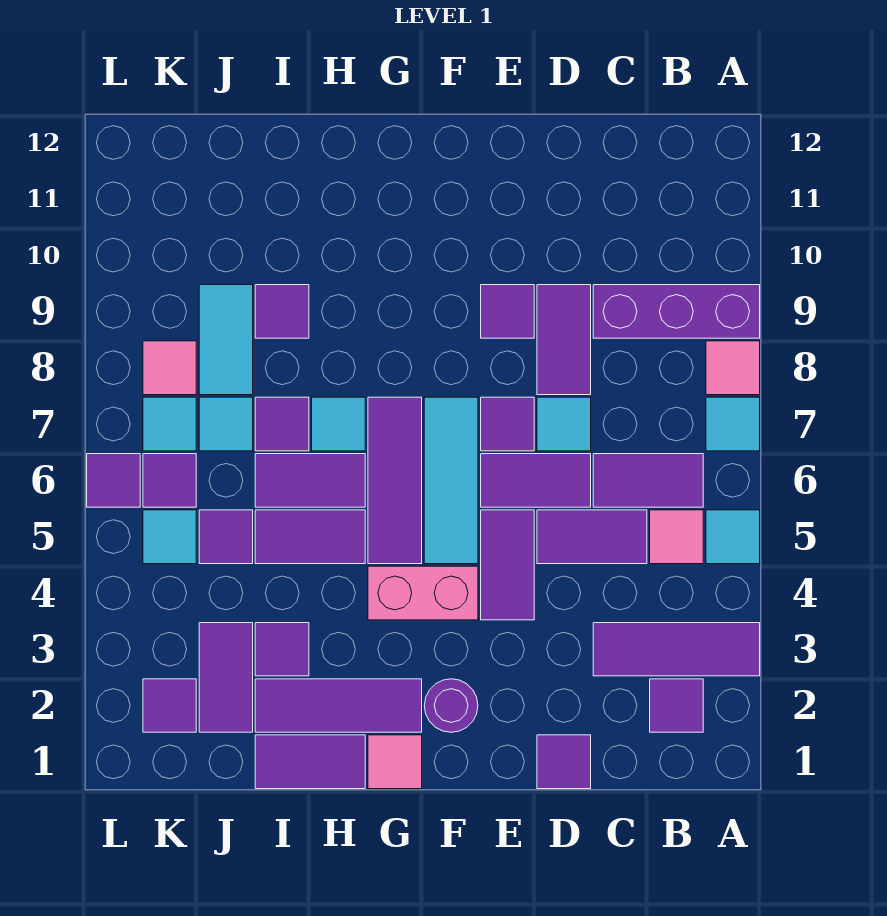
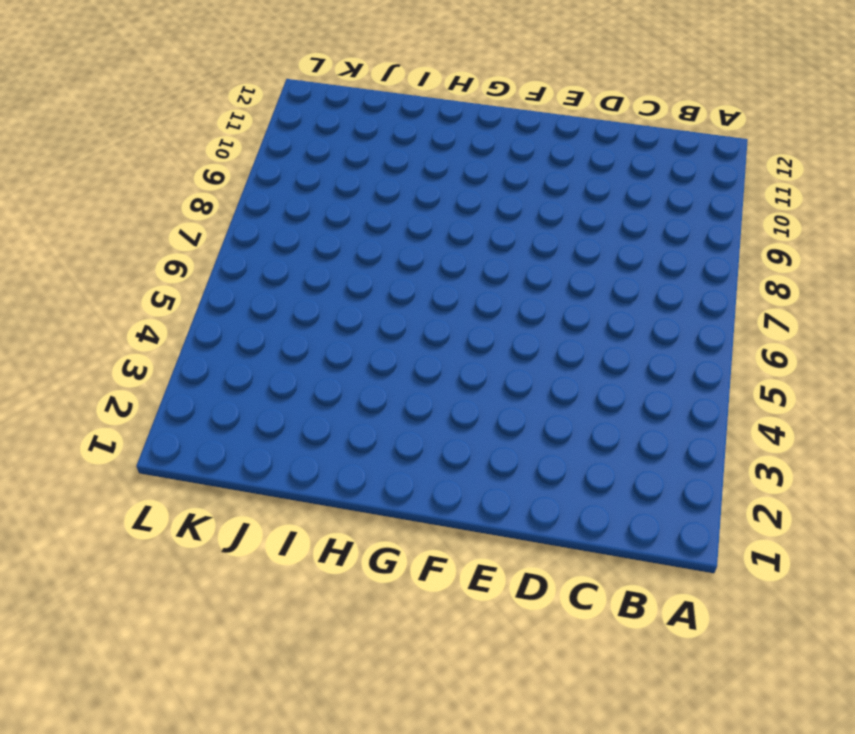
none -> purple 1x3 tile [593,623,760,676]
none -> cyan 1x1 tile [706,510,760,564]
none -> cyan 1x1 tile [706,397,760,451]
none -> pink 1x1 tile [706,341,760,395]

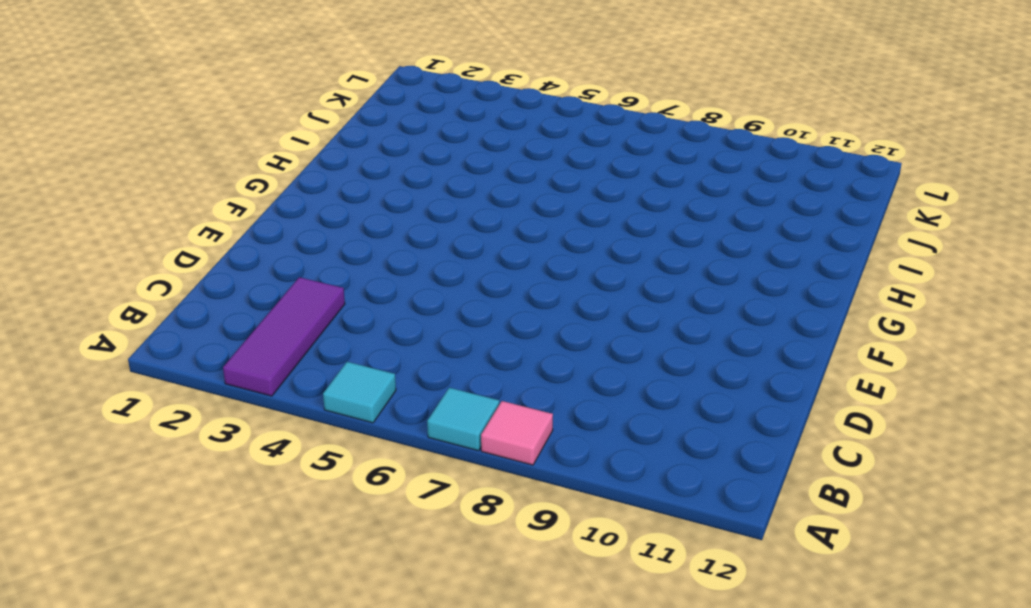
none -> purple 1x3 brick [593,285,760,338]
none -> purple 1x1 tile [650,679,703,732]
none -> pink 1x1 tile [650,510,703,564]
none -> purple 1x2 tile [593,454,703,507]

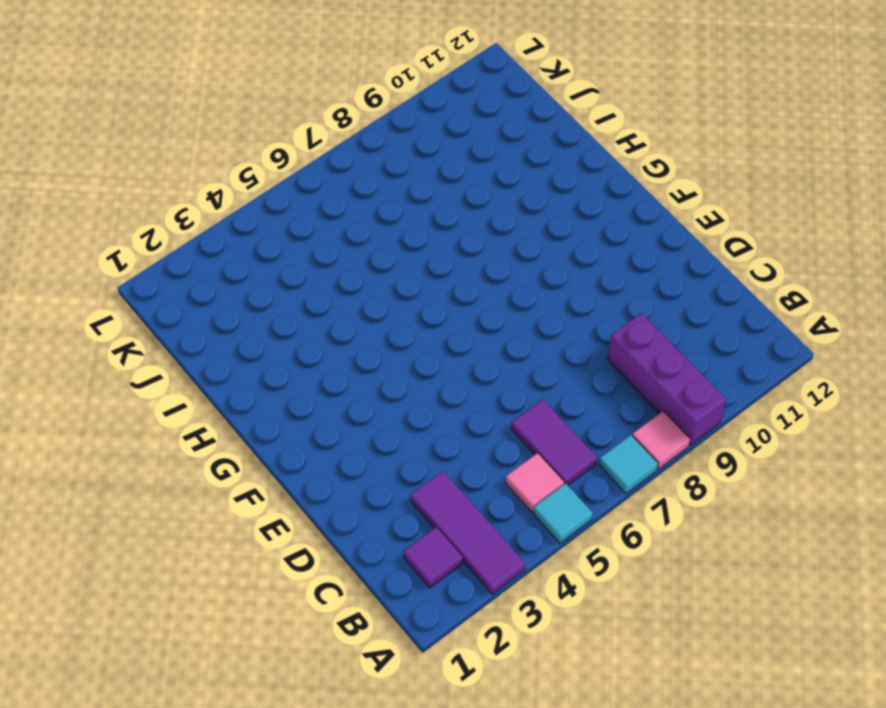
none -> purple 1x2 tile [537,510,647,564]
none -> purple 1x1 tile [537,735,591,789]
none -> purple 1x2 tile [481,454,591,507]
none -> cyan 1x1 tile [537,397,591,451]

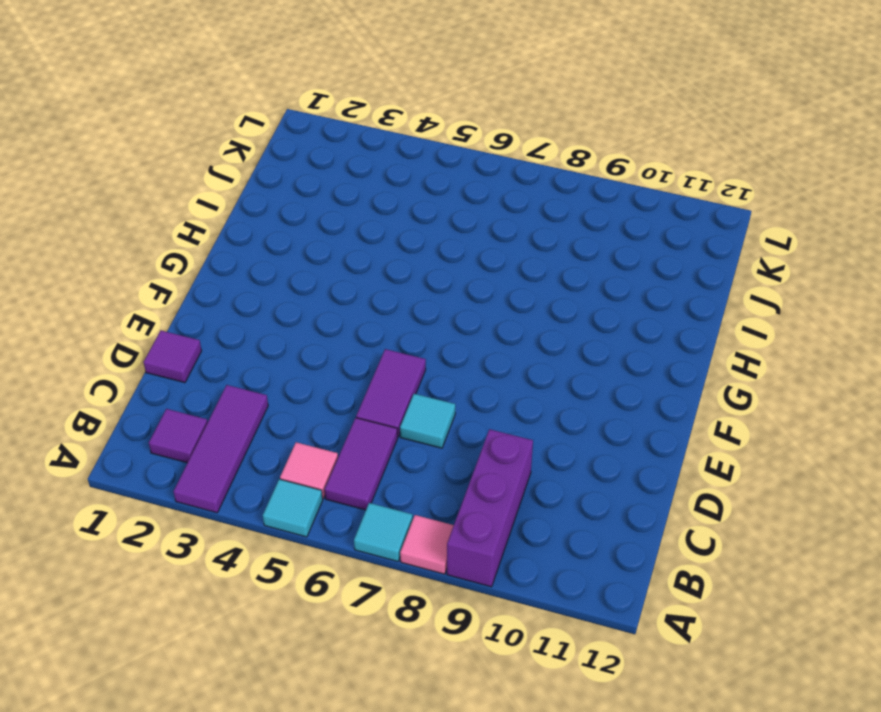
none -> purple 1x2 tile [537,510,647,564]
none -> purple 1x2 tile [537,285,591,395]
none -> purple 1x2 tile [481,510,534,620]
none -> purple 1x1 tile [481,397,534,451]

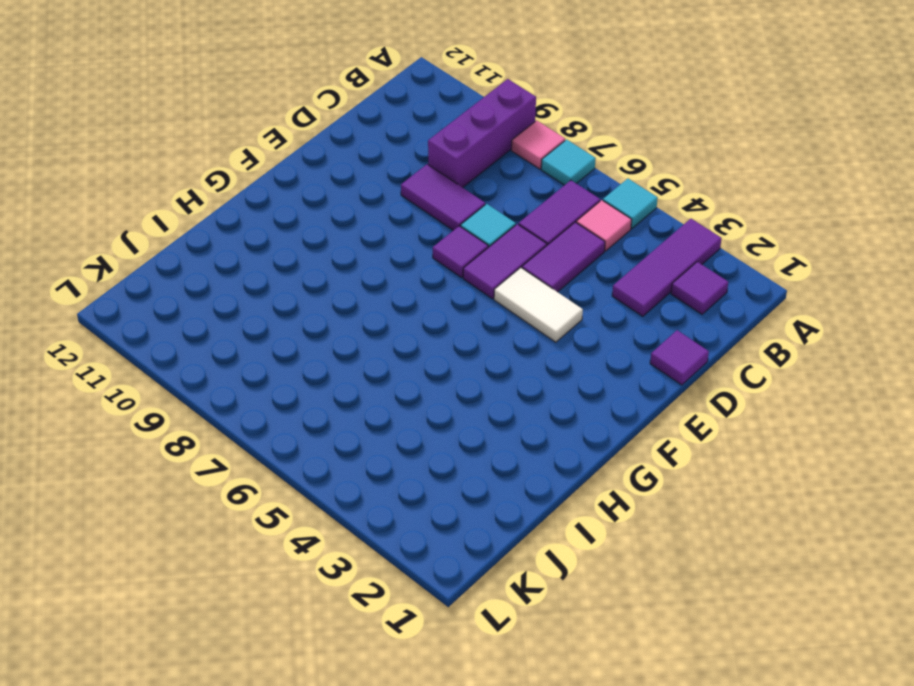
white 1x2 tile [494,268,583,342] -> purple 1x2 tile [481,510,534,620]
none -> purple 1x1 tile [481,285,534,338]
none -> purple 1x1 round brick [424,679,478,732]
none -> pink 1x2 brick [368,566,478,620]
none -> cyan 1x3 tile [424,397,478,564]

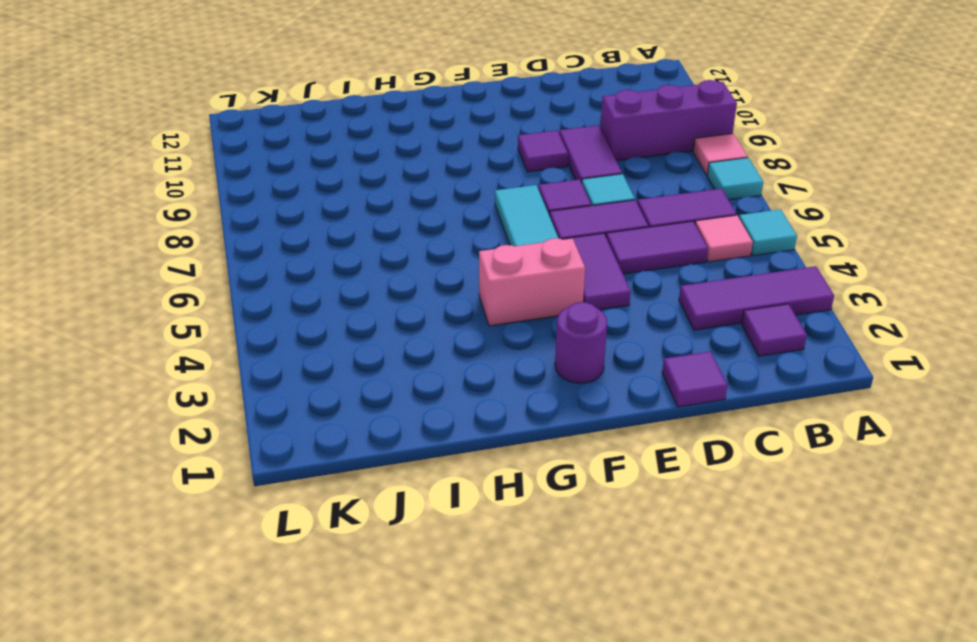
none -> pink 1x1 tile [368,735,422,789]
none -> purple 1x3 tile [255,679,422,732]
none -> purple 1x3 tile [368,397,422,564]
none -> purple 1x2 tile [255,735,365,789]

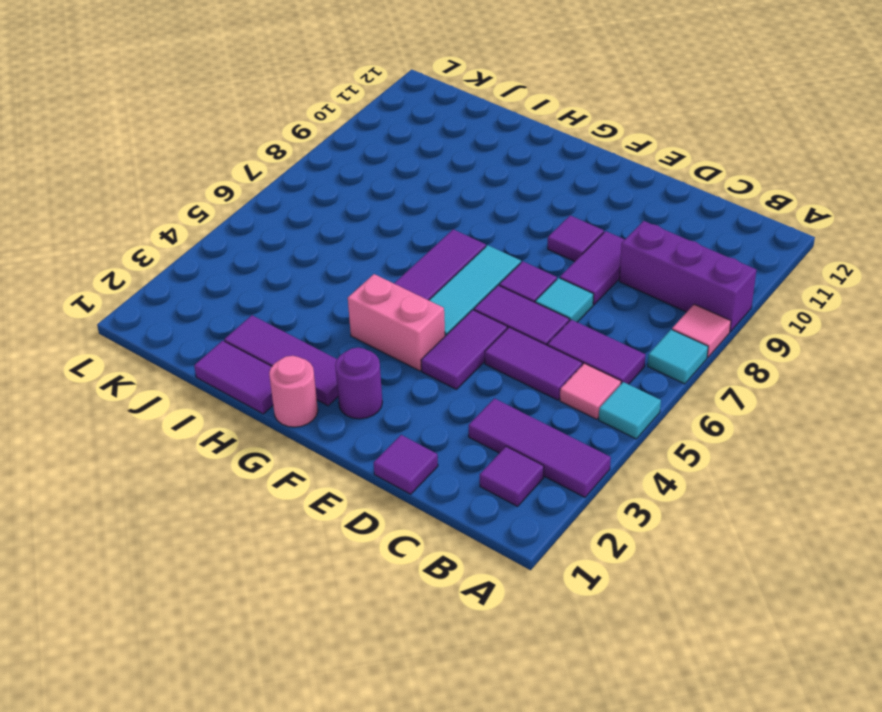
pink 1x1 round brick [269,356,318,427] -> pink 1x1 tile [368,735,422,789]
none -> purple 1x2 tile [255,510,365,564]
none -> purple 1x2 tile [255,454,365,507]
none -> cyan 1x1 tile [312,397,365,451]
none -> purple 1x1 tile [255,623,309,676]

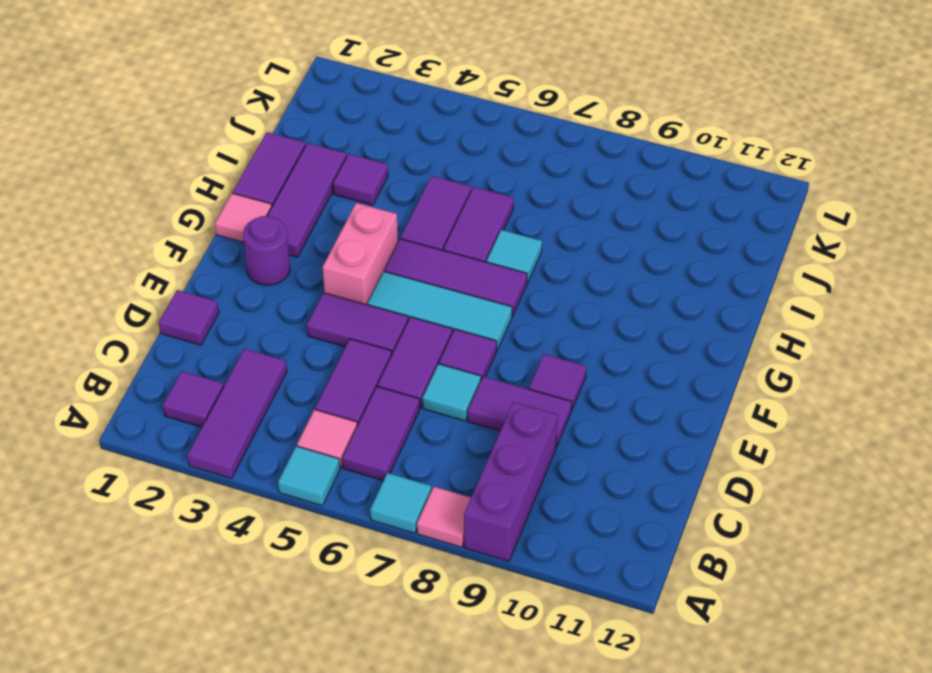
none -> purple 1x1 tile [255,397,309,451]
none -> purple 1x1 tile [255,285,309,338]
none -> purple 1x2 tile [199,623,253,732]
none -> purple 1x1 tile [199,510,253,564]

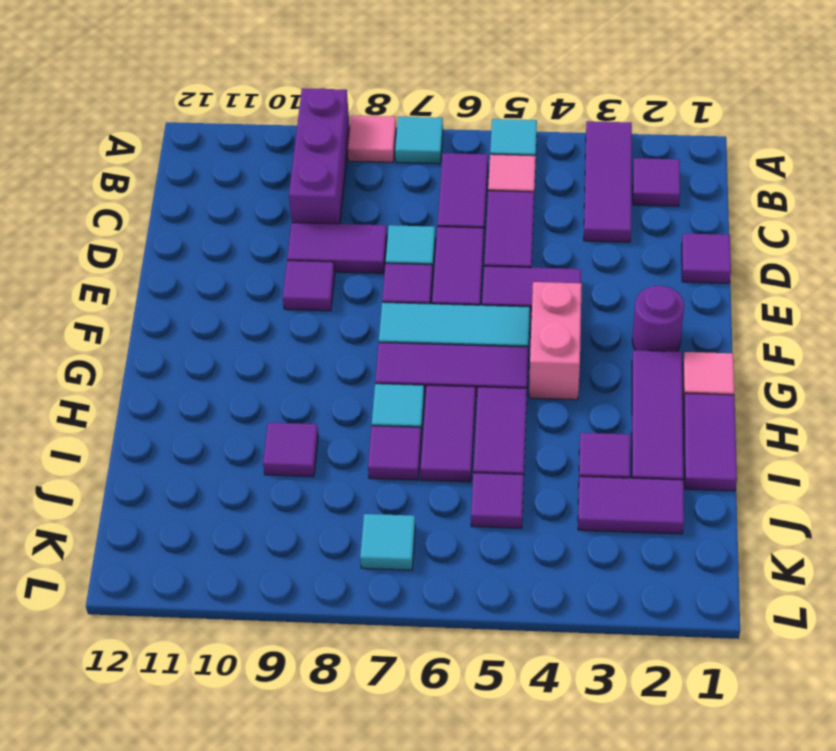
none -> cyan 1x1 tile [199,397,253,451]
none -> cyan 1x2 tile [199,285,253,395]
none -> purple 1x1 tile [143,679,196,732]
none -> cyan 1x1 tile [143,510,196,564]

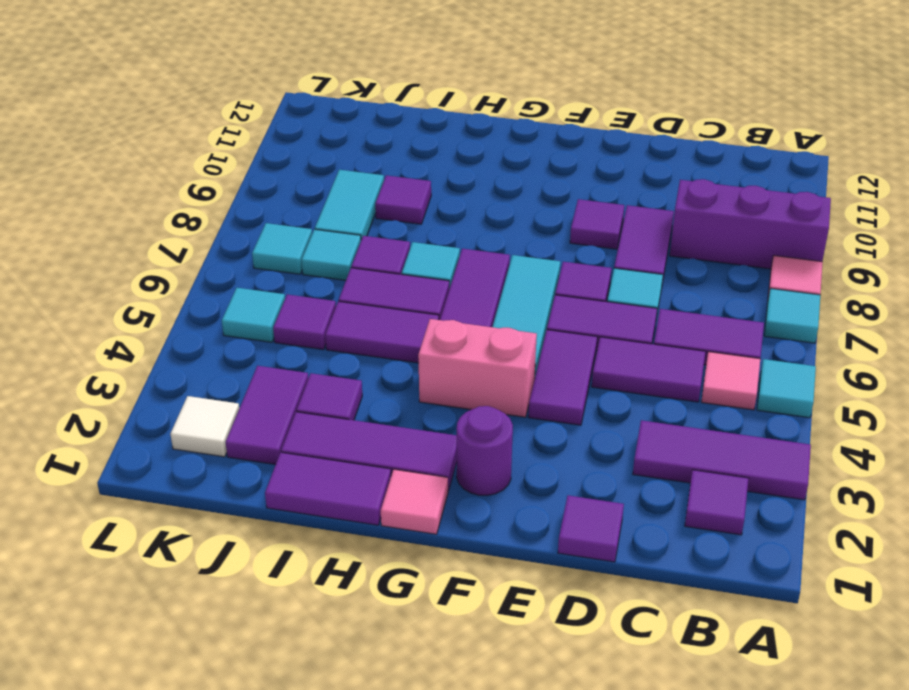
white 1x1 tile [170,396,239,457] -> purple 1x1 tile [143,679,196,732]
none -> purple 1x1 tile [143,454,196,507]
none -> pink 1x1 tile [143,341,196,395]
none -> purple 1x1 tile [87,454,140,507]

